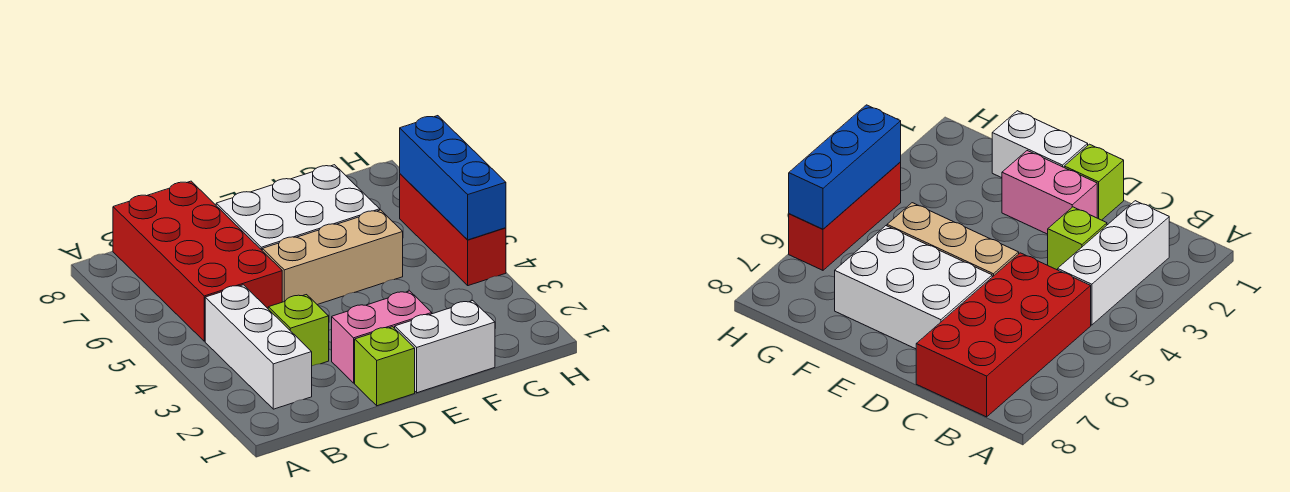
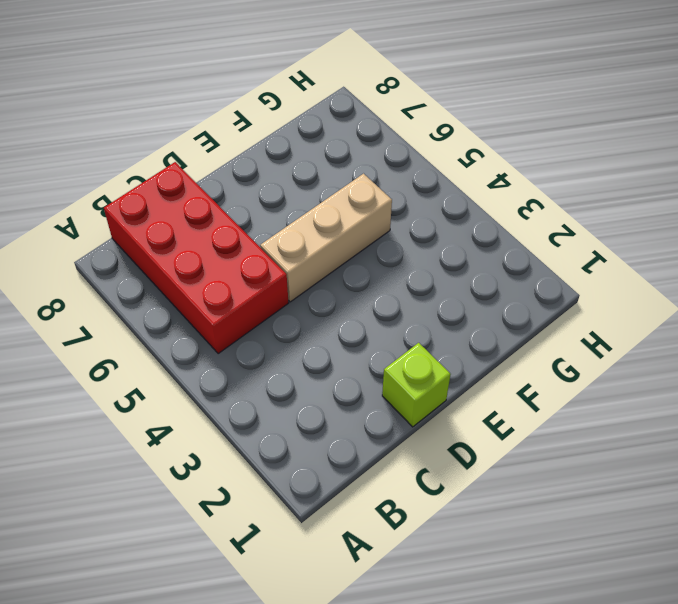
none -> white 1x3 brick [205,285,312,409]
none -> lime 1x1 brick [268,295,329,366]

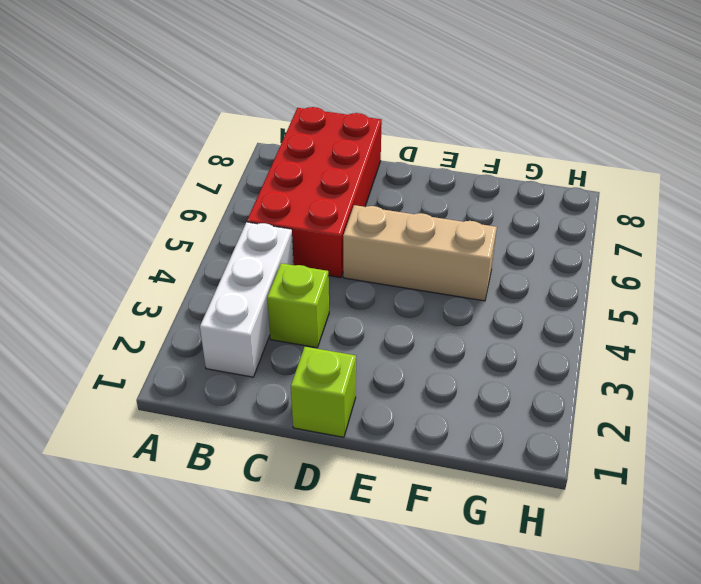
none -> pink 1x2 brick [332,291,432,383]
none -> white 2x3 brick [216,165,380,250]

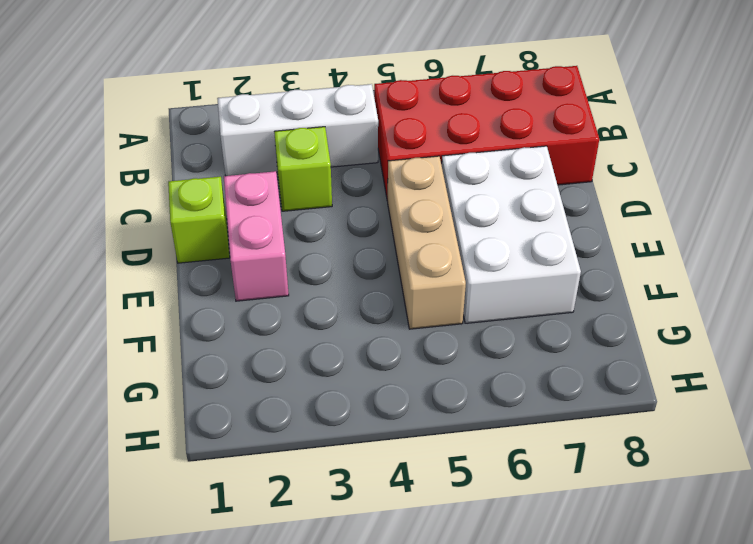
none -> white 1x2 brick [395,301,495,393]
none -> red 1x3 brick [400,174,506,286]

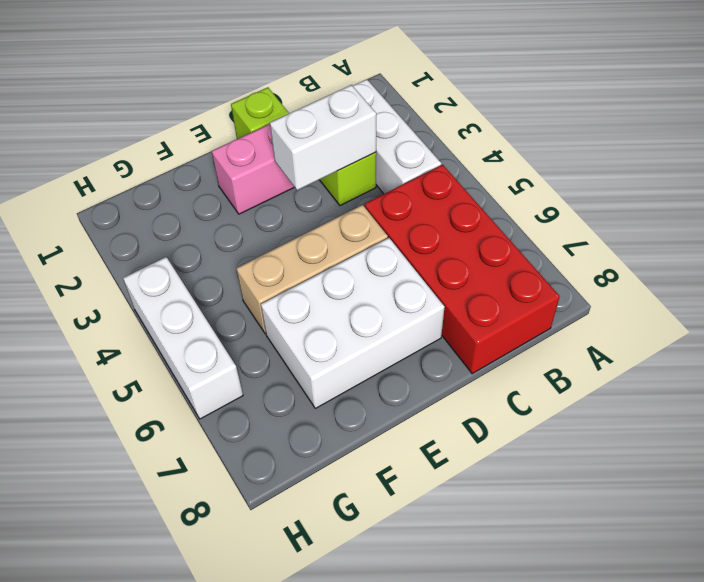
white 1x2 brick [270,85,376,190] -> white 1x2 brick moved to [395,301,495,393]
white 1x3 brick [123,257,243,419] -> red 1x3 brick [400,174,506,286]
none -> blue 1x3 brick [400,116,506,240]

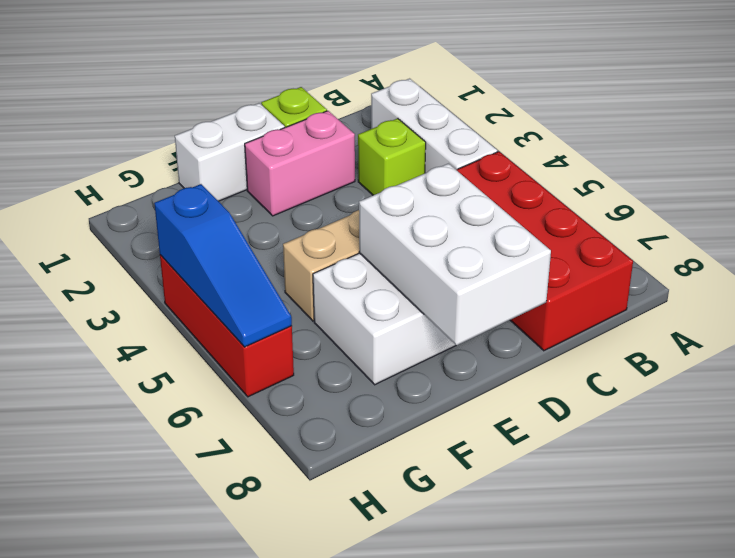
white 2x3 brick [359,164,551,346] -> none
blue 1x3 slope [154,184,292,347] -> blue 1x3 brick [400,116,506,240]

